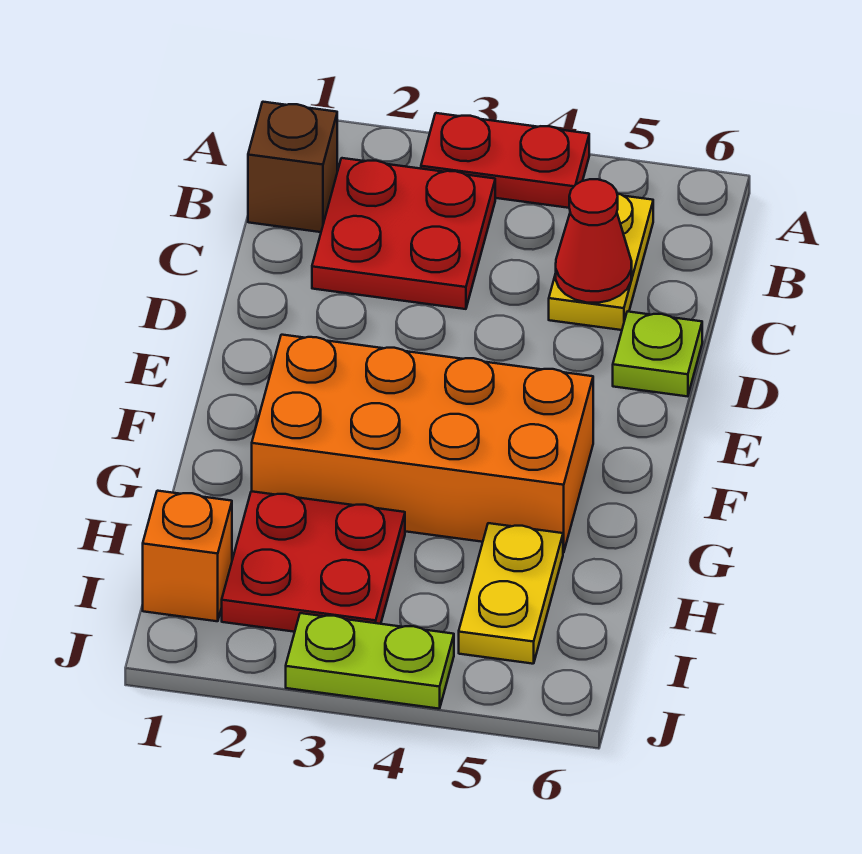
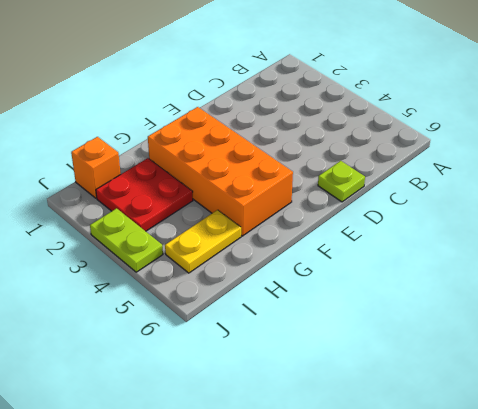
none -> red 1x2 plate [421,113,589,208]
none -> brown 1x1 brick [248,102,337,232]

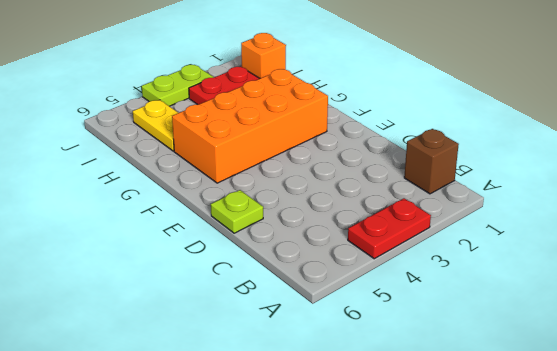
none -> red 2x2 plate [312,158,495,309]
none -> yellow 1x2 plate [549,194,653,330]

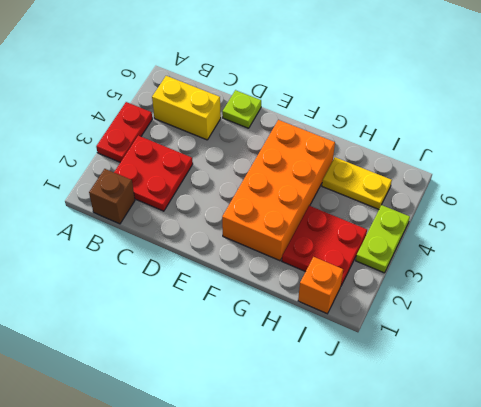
yellow 1x2 brick [152,76,221,140] -> yellow 1x2 plate [549,194,653,330]
none -> red 1x1 cone [556,179,632,303]

